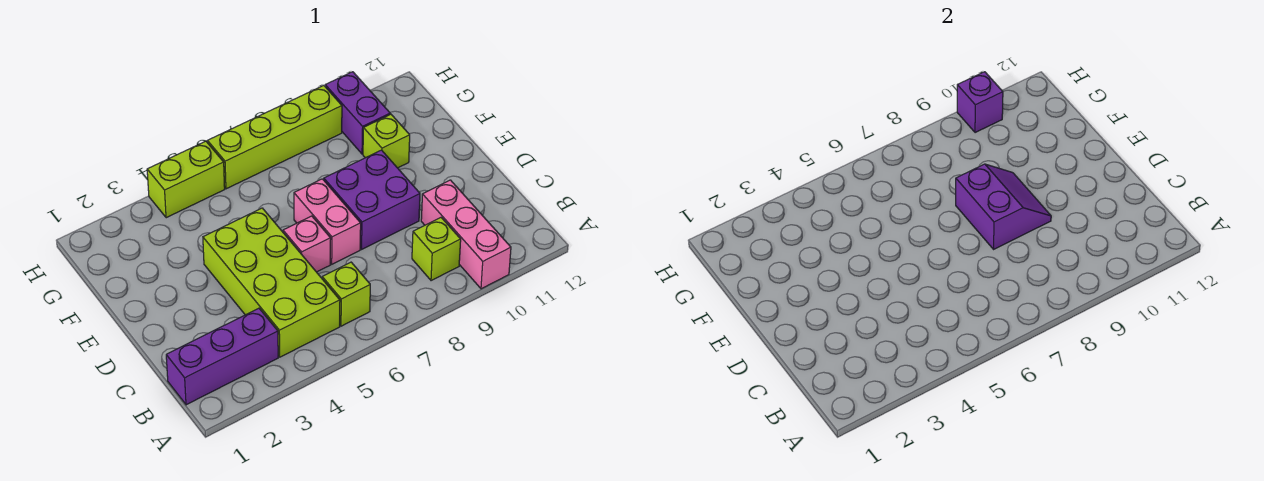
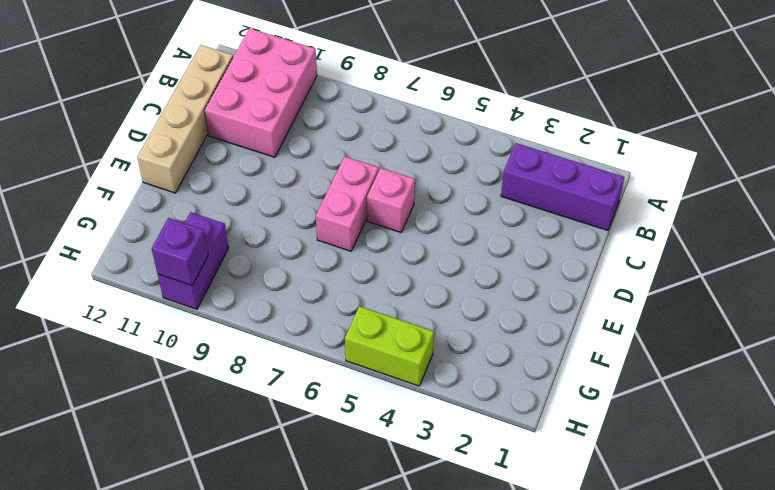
pink 2x3 brick [204,28,317,157] -> pink 1x3 brick [421,180,511,289]
tan 1x4 brick [137,45,233,193] -> none
none -> lime 2x4 brick [203,208,340,357]
none -> lime 1x1 brick [322,262,370,326]
none -> lime 1x1 brick [412,218,461,281]

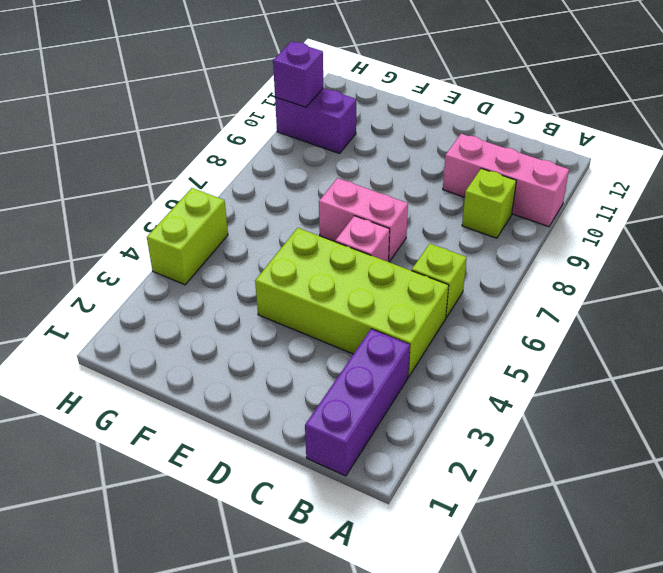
none -> purple 2x2 brick [324,150,420,249]
none -> lime 1x1 brick [363,114,410,168]
none -> lime 1x4 brick [208,85,342,189]

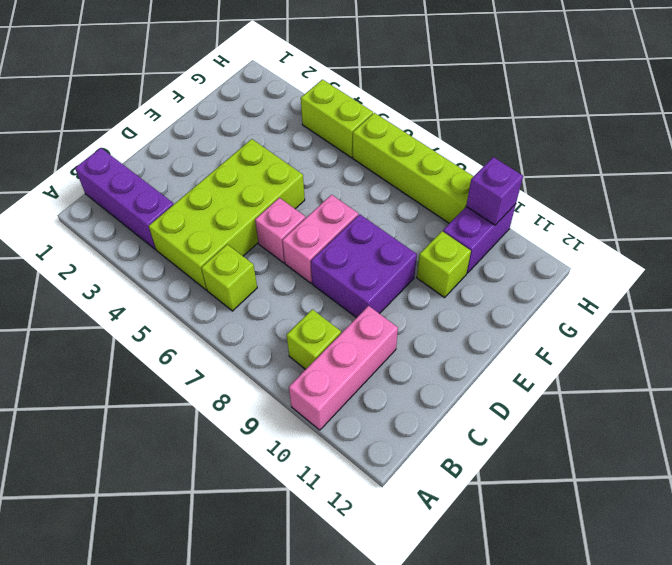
none -> purple 2x2 slope [956,164,1051,249]

